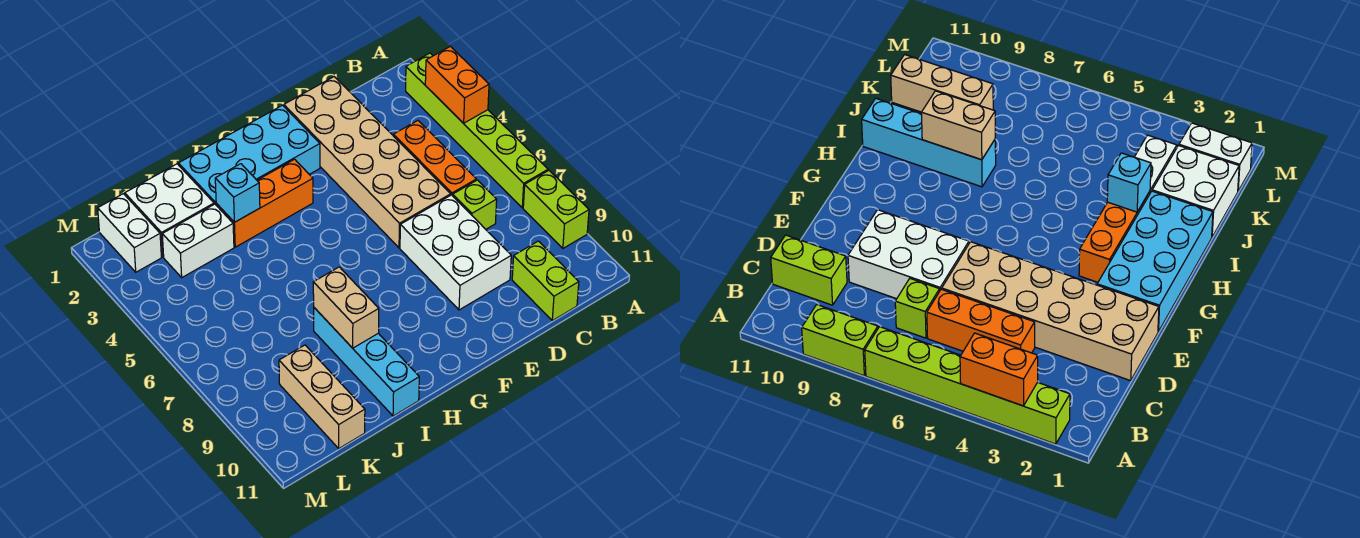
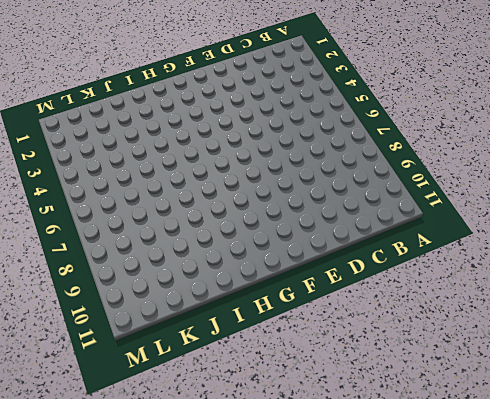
none -> lime 1x6 brick [406,53,548,208]
none -> lime 1x2 brick [523,171,589,248]
none -> orange 1x3 brick [393,121,476,196]

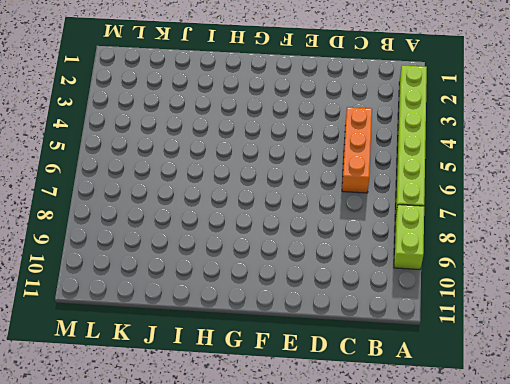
none -> lime 1x1 brick [453,180,497,229]
none -> lime 1x2 brick [512,241,579,321]
none -> tan 2x6 brick [284,77,451,248]

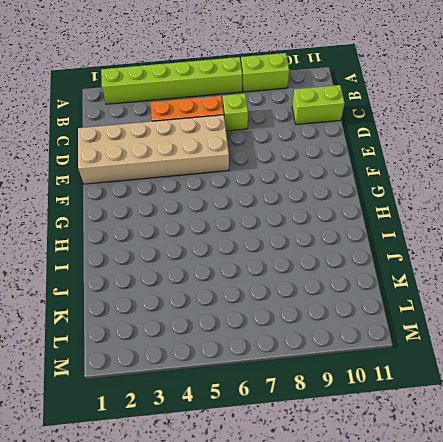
none -> white 2x3 brick [400,195,511,310]
none -> cyan 2x4 brick [178,105,320,205]
none -> orange 1x3 brick [216,159,313,247]

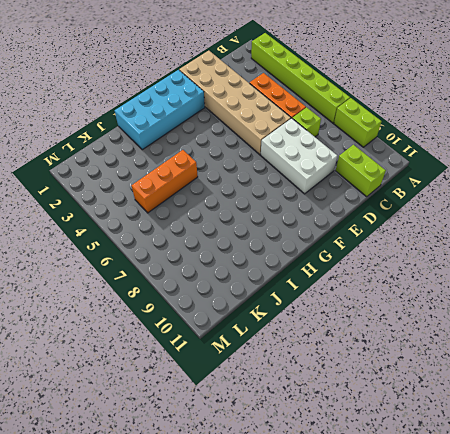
orange 1x3 brick [131,150,198,213] -> orange 1x3 brick moved to [216,159,313,247]
none -> cyan 1x4 brick [314,308,419,416]
none -> white 2x2 brick [125,164,214,257]
none -> white 1x2 brick [162,204,234,277]

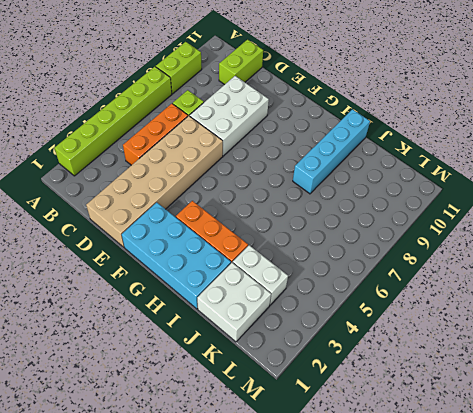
none -> tan 1x3 brick [279,345,365,448]
none -> white 1x2 brick [98,194,161,272]
none -> orange 1x2 brick [425,46,489,123]

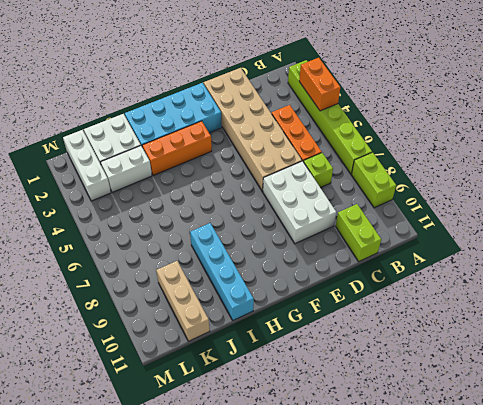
white 1x3 brick [63,130,111,201] -> white 1x2 brick [98,194,161,272]
none -> cyan 1x1 brick [215,164,260,222]
none -> tan 1x2 brick [313,267,379,348]

